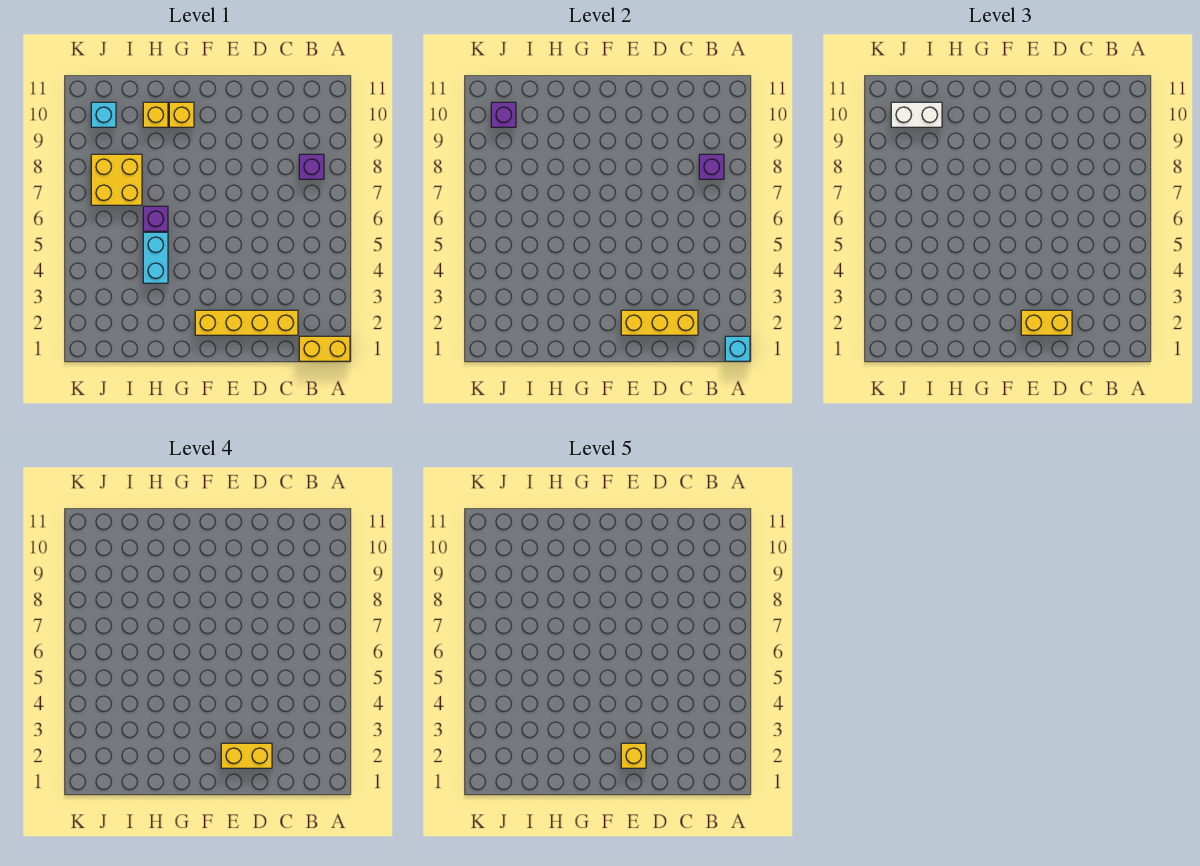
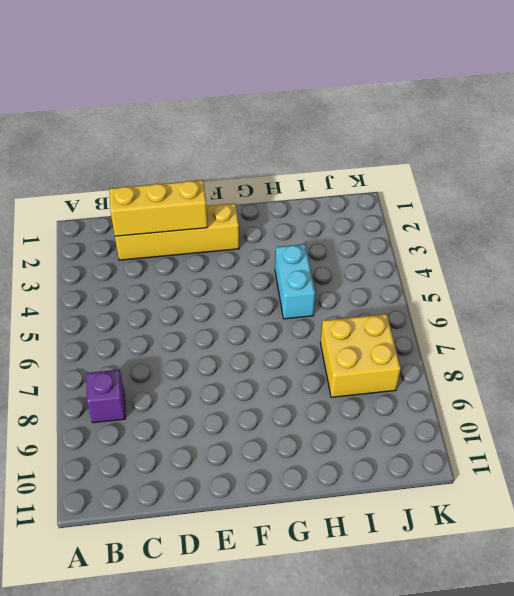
none -> yellow 1x2 brick [299,336,350,361]
none -> yellow 1x1 brick [169,102,194,127]
none -> purple 1x1 brick [143,206,168,231]

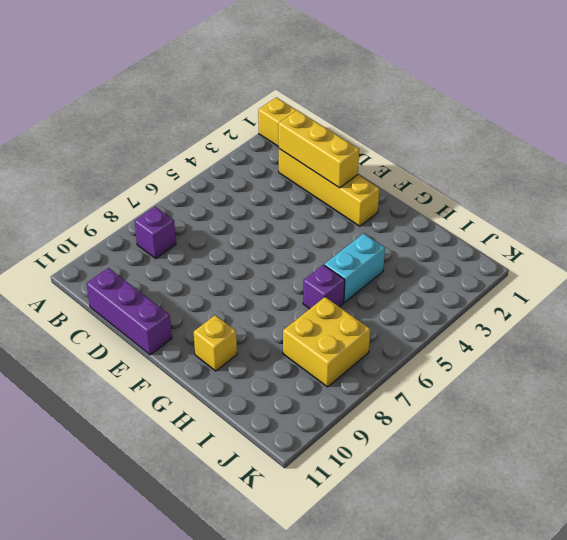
purple 1x3 brick [86,268,172,355] -> none
none -> yellow 1x1 brick [143,102,168,127]
none -> cyan 1x1 brick [91,102,116,127]
none -> cyan 1x1 brick [725,336,750,361]

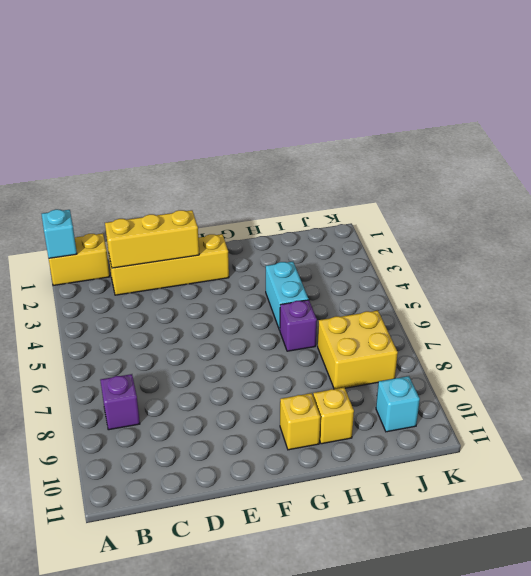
none -> purple 1x1 brick [699,154,724,179]
none -> purple 1x1 brick [491,102,516,127]
none -> yellow 1x2 brick [1021,310,1072,335]

